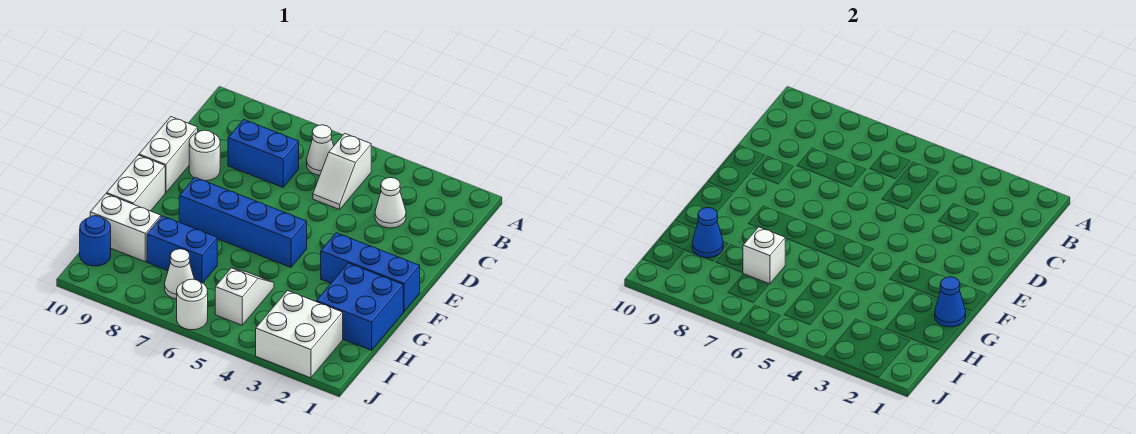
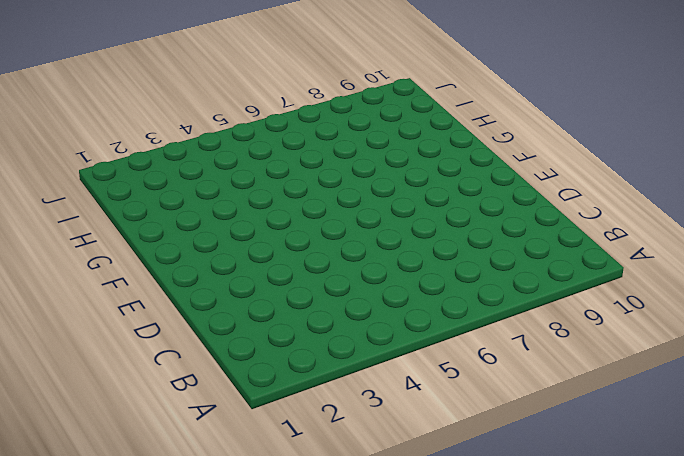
none -> white 1x2 slope [313,133,371,210]
none -> white 1x1 cone [307,125,334,175]
none -> white 1x1 cone [375,178,406,228]

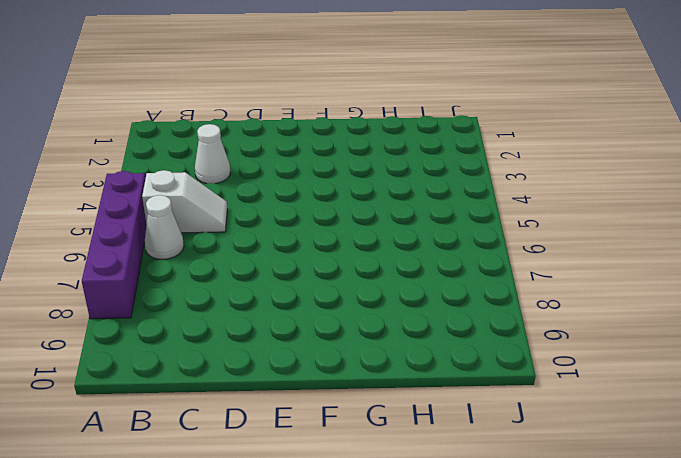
purple 1x4 brick [82,171,147,319] -> none
none -> blue 1x2 brick [228,119,299,187]
none -> white 1x1 round brick [189,130,220,181]
none -> white 1x2 brick [139,117,198,193]

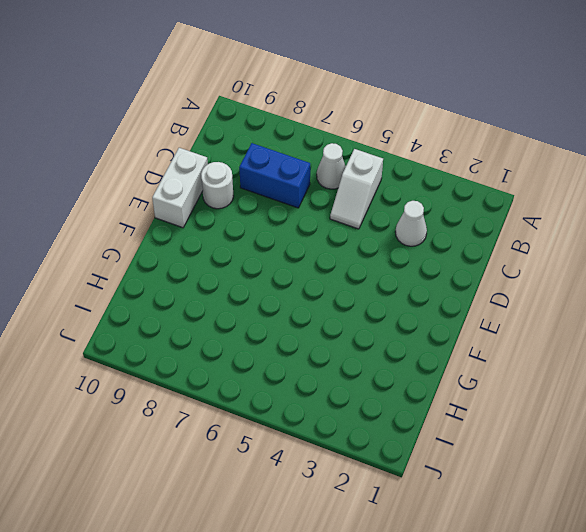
none -> blue 1x3 brick [321,233,420,312]
none -> blue 1x4 brick [179,177,307,267]
none -> white 1x2 brick [107,155,165,211]

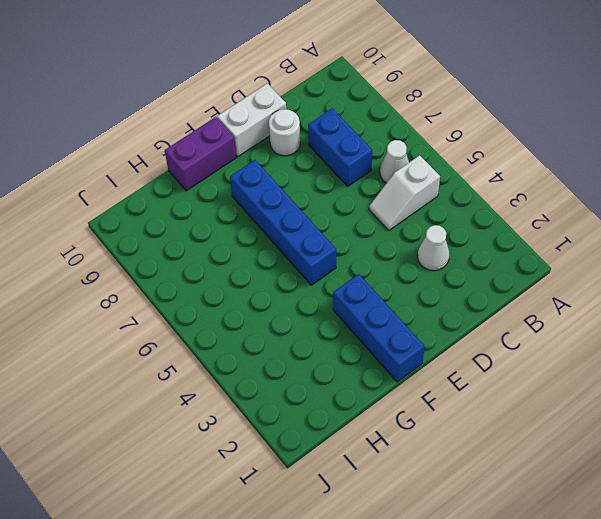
purple 1x2 brick [165,117,237,191] -> white 1x2 brick [107,155,165,211]
none -> blue 2x2 brick [316,263,403,350]
none -> white 1x2 slope [215,268,274,325]
none -> blue 1x2 brick [147,216,217,283]

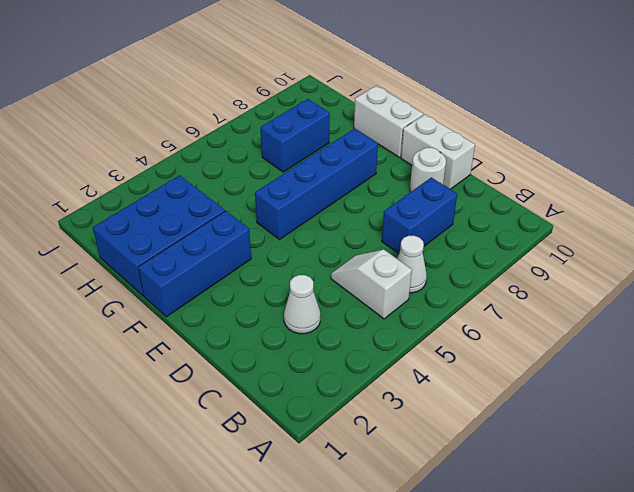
blue 2x3 brick [93,175,225,296] -> blue 2x2 brick [316,263,403,350]
none -> white 1x2 slope [215,268,274,325]
none -> white 1x2 brick [90,194,161,262]
none -> white 2x2 brick [256,291,343,378]

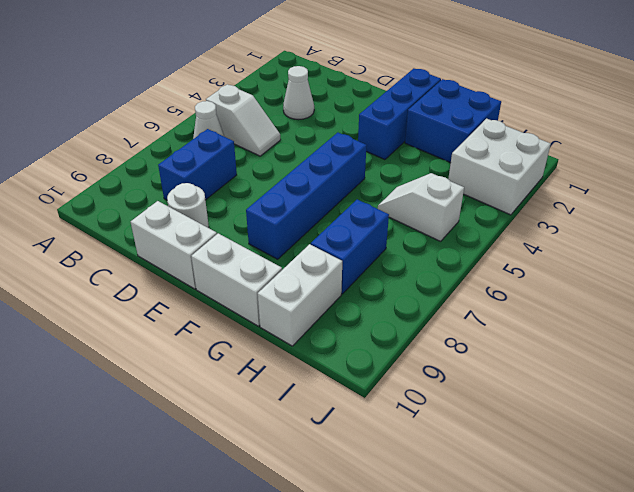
none -> white 1x1 cone [165,249,194,299]
none -> blue 1x1 round brick [80,216,111,266]
none -> white 1x1 round brick [177,279,208,330]

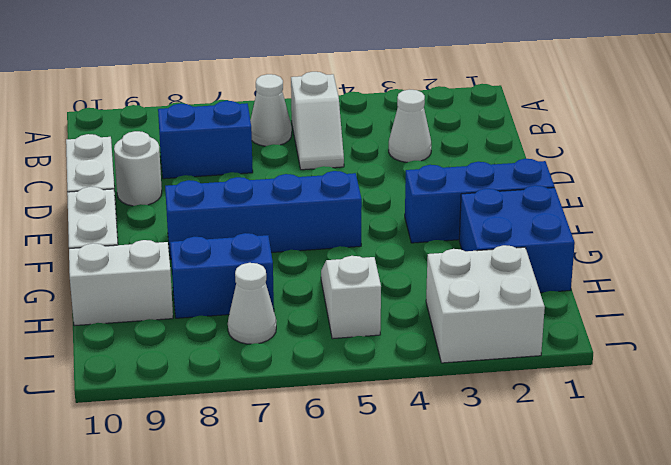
none -> blue 1x1 round brick [80,216,111,266]
none -> white 1x1 round brick [177,279,208,330]
none -> blue 1x1 cone [935,277,966,327]

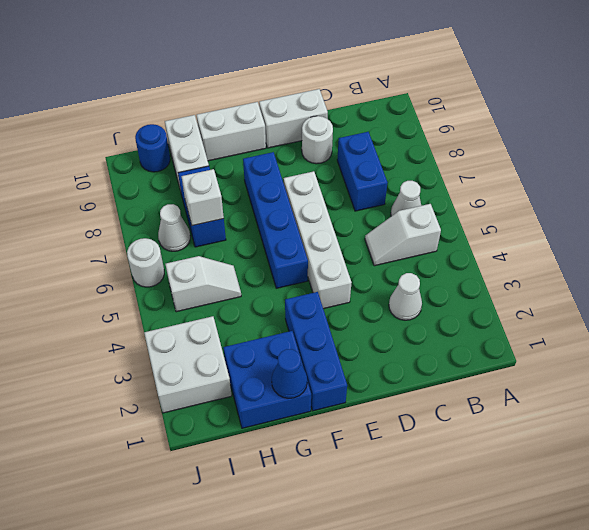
white 1x4 brick [284,171,352,309] -> none
none -> blue 1x1 cone [692,207,723,258]

